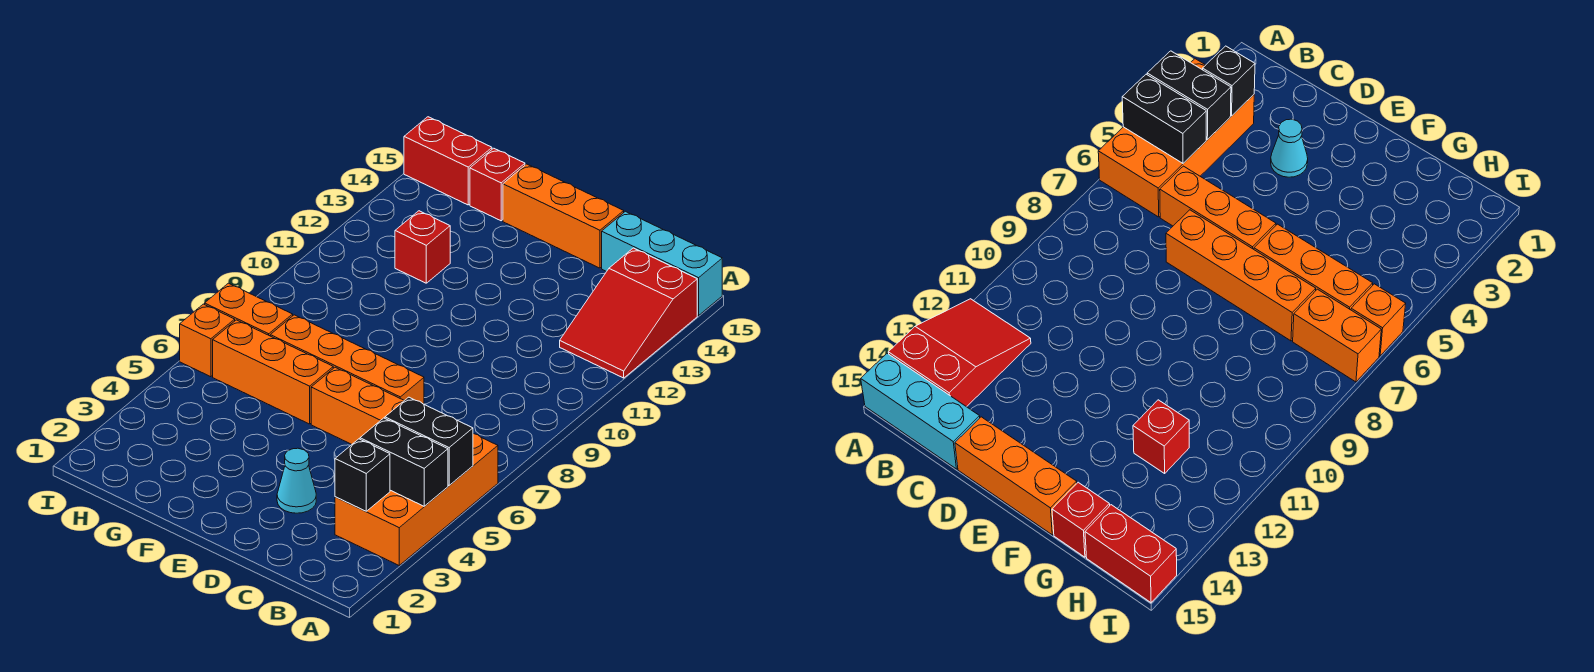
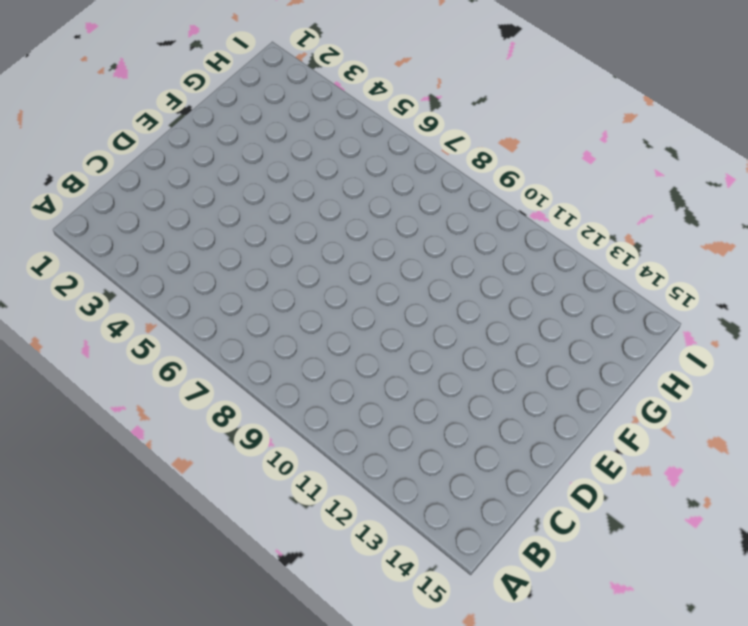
none -> orange 2x4 brick [335,434,498,565]
none -> red 2x3 slope [560,248,697,378]
none -> cyan 1x3 brick [602,211,722,316]

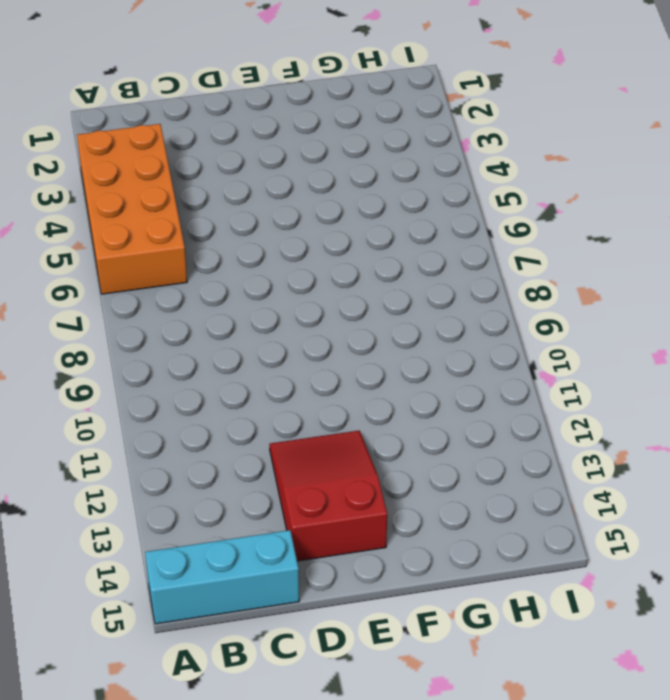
red 2x3 slope [269,431,387,561] -> red 2x3 slope moved to [560,248,697,378]
none -> orange 1x3 brick [311,367,404,444]
none -> cyan 1x1 cone [277,448,316,513]
none -> orange 1x4 brick [270,315,424,404]

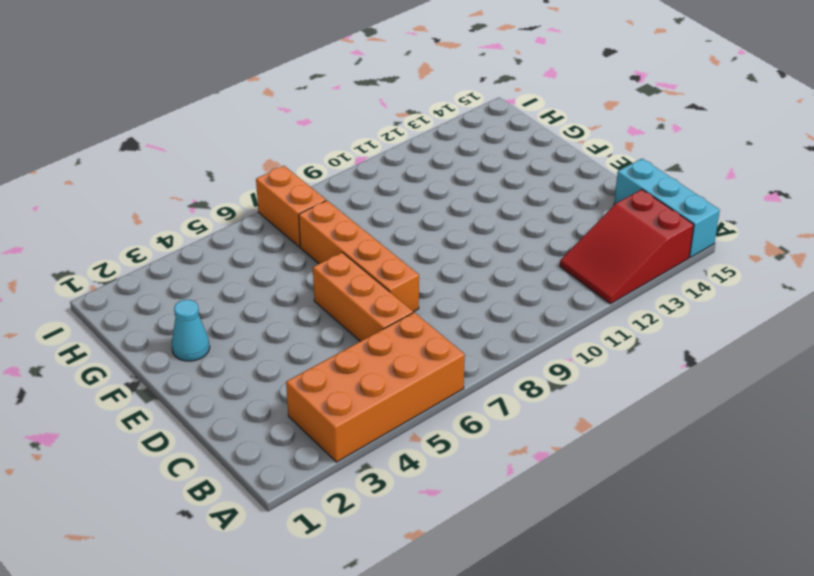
cyan 1x1 cone [172,300,210,361] -> cyan 1x1 cone moved to [277,448,316,513]
none -> orange 1x3 brick [503,164,624,268]
none -> orange 1x3 brick [213,320,333,424]
none -> red 1x1 brick [395,211,450,283]

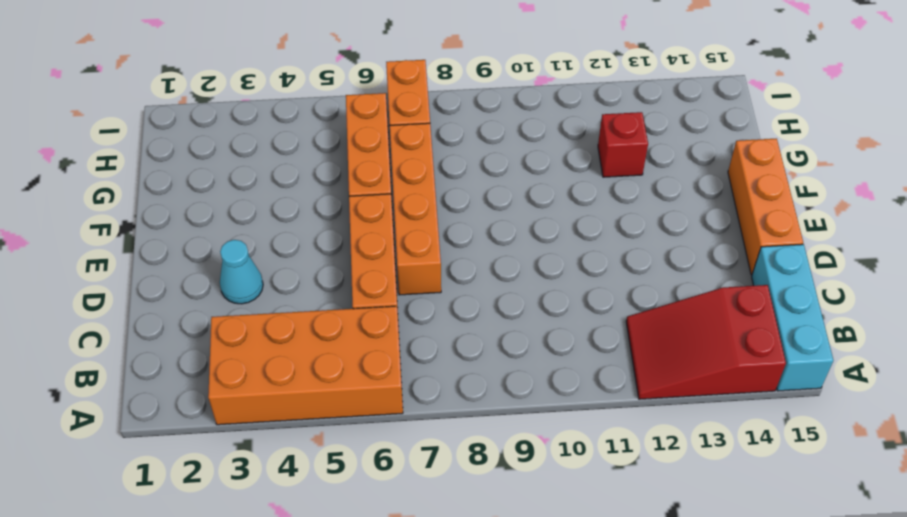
none -> red 1x1 brick [470,148,525,221]
none -> red 1x2 brick [404,117,492,205]
none -> orange 1x1 brick [180,304,235,377]

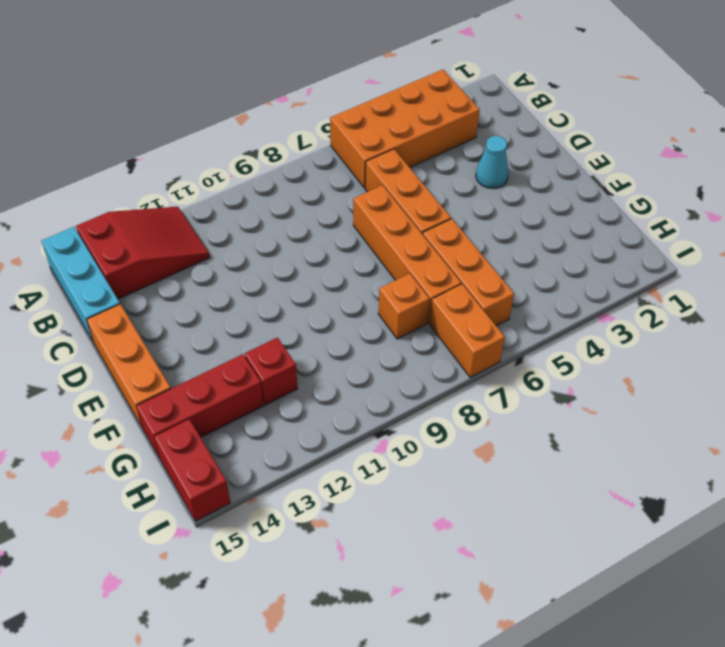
orange 1x1 brick [378,274,429,339] -> orange 1x1 brick moved to [180,304,235,377]
red 1x3 brick [137,354,264,458] -> red 1x1 brick [470,148,525,221]
none -> black 1x2 brick [360,418,448,506]
none -> black 1x2 brick [385,397,473,485]
none -> black 1x1 brick [335,439,390,511]

